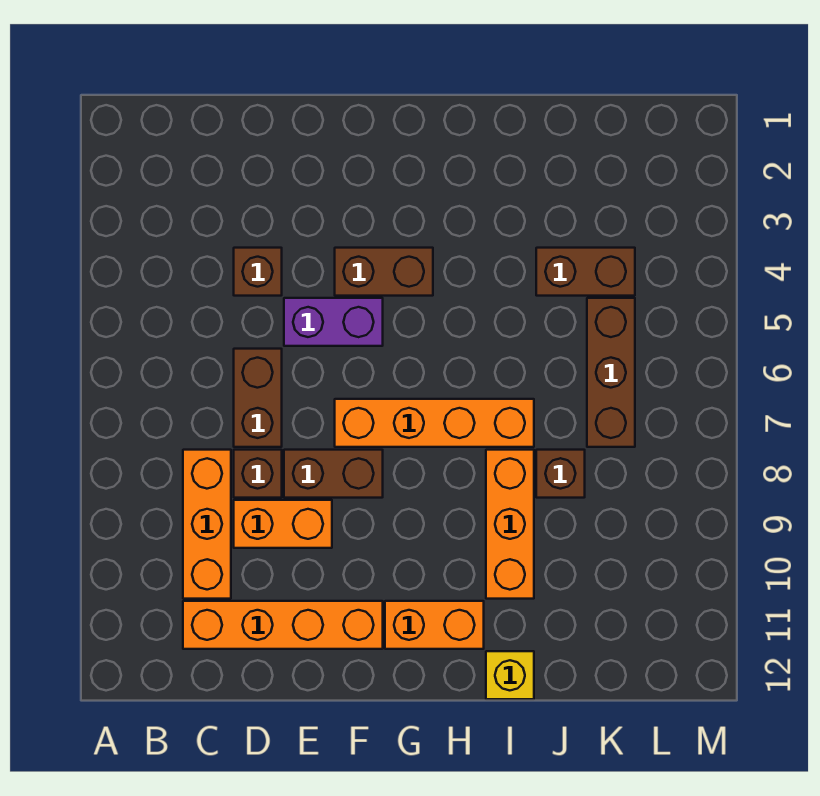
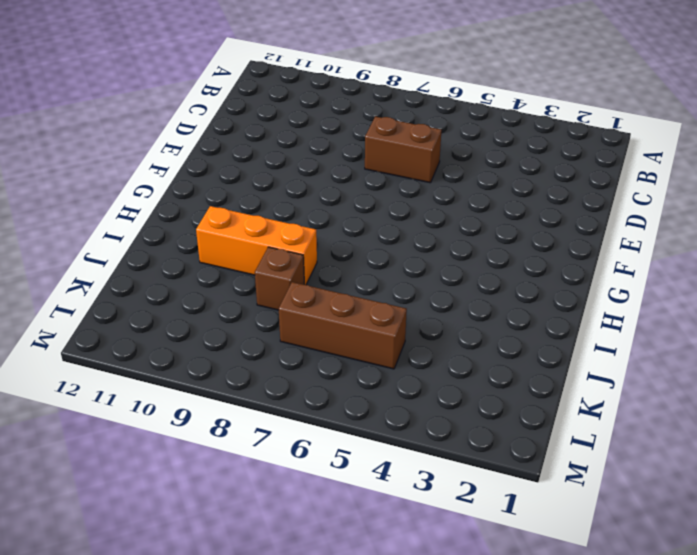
none -> orange 1x3 brick [183,450,231,599]
none -> orange 1x4 brick [183,601,383,649]
none -> brown 1x1 brick [234,248,282,296]

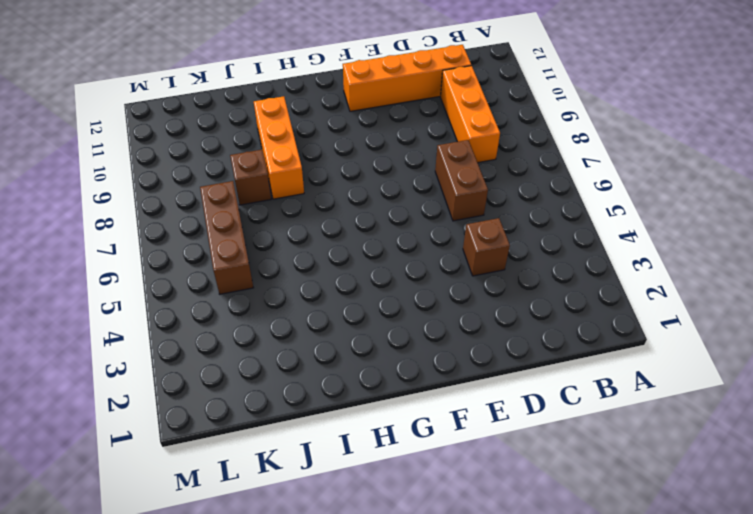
none -> brown 1x1 brick [234,450,282,498]
none -> orange 1x2 brick [234,500,332,548]
none -> purple 1x2 brick [284,298,383,346]

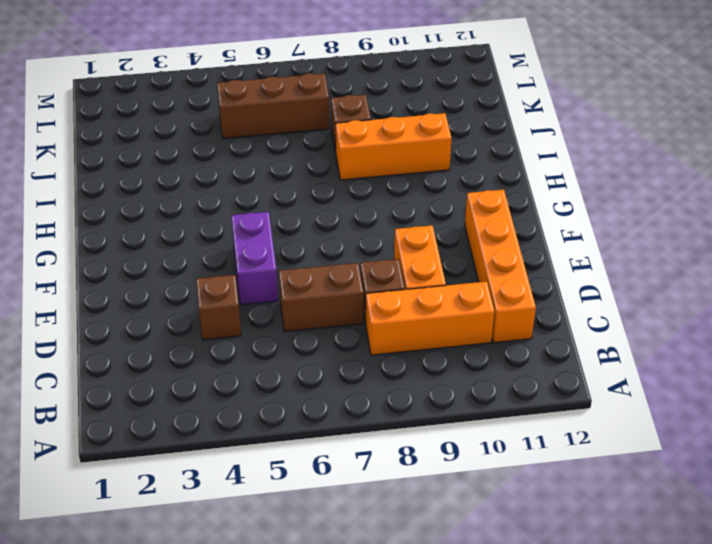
none -> brown 1x2 brick [284,450,383,498]
none -> brown 1x2 brick [335,248,433,296]
none -> orange 1x4 brick [335,399,534,447]

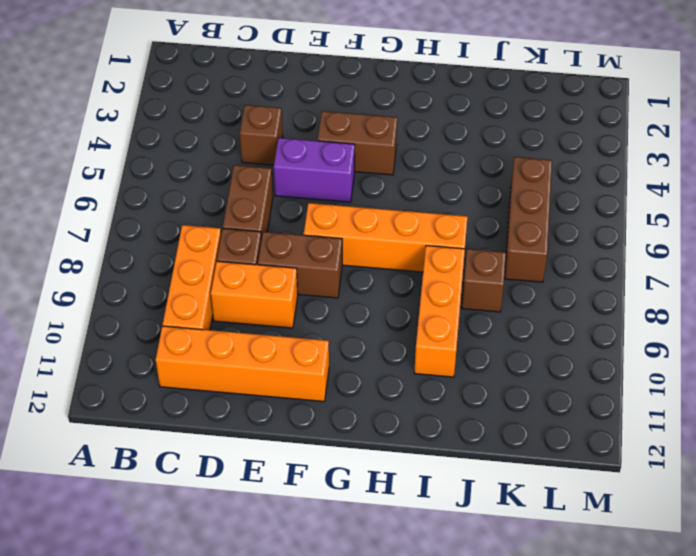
none -> orange 1x2 brick [385,601,484,649]
none -> yellow 1x1 brick [486,651,534,699]
none -> brown 1x2 brick [536,248,635,296]

